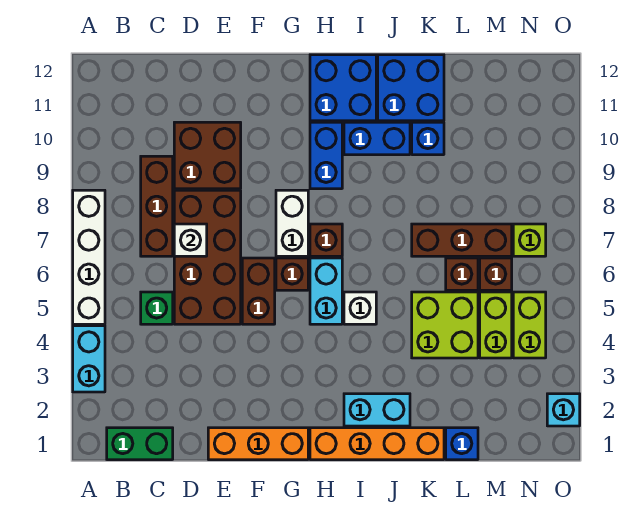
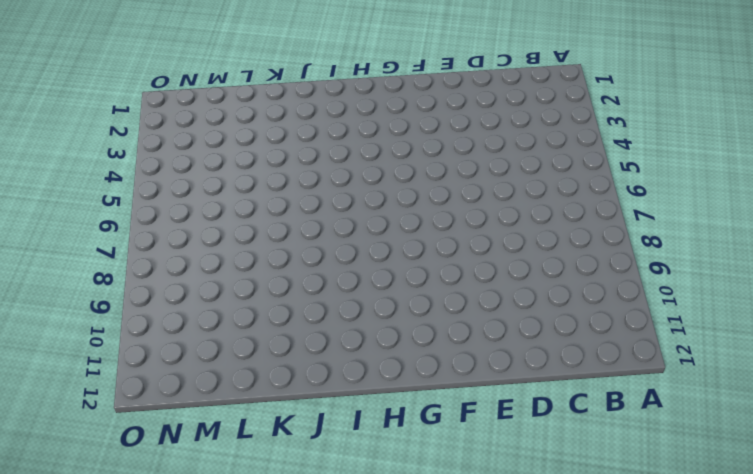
none -> cyan 1x2 brick [73,326,105,392]
none -> white 1x4 brick [73,190,105,324]
none -> green 1x2 brick [107,428,173,460]
none -> green 1x1 brick [141,292,173,324]

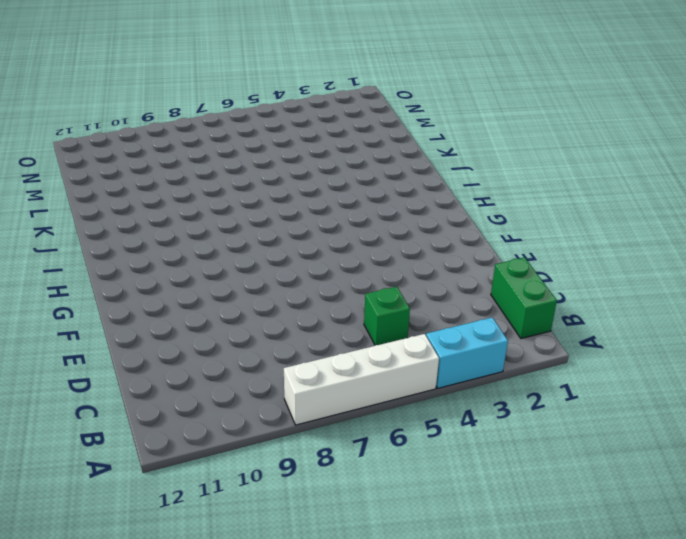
none -> brown 1x3 brick [141,156,173,256]
none -> brown 2x4 brick [174,190,241,324]
none -> brown 2x2 brick [174,122,241,189]
none -> orange 1x3 brick [208,428,308,460]

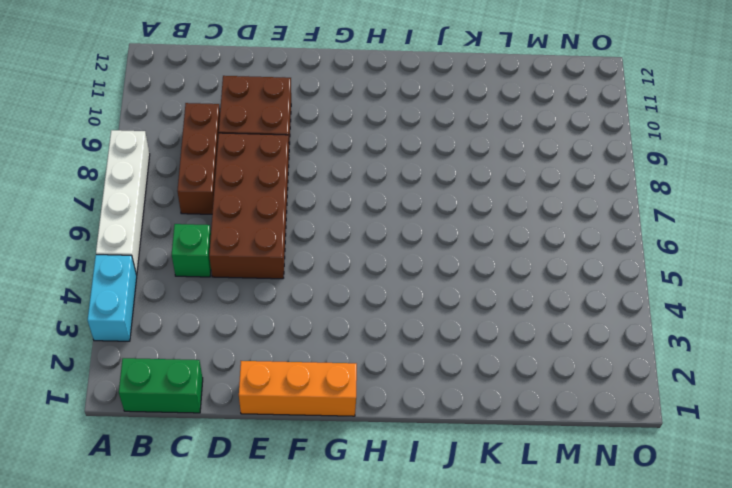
none -> brown 1x2 brick [242,258,275,324]
none -> brown 1x1 brick [276,258,308,290]
none -> white 1x2 brick [276,190,308,256]
none -> orange 1x4 brick [310,428,444,460]

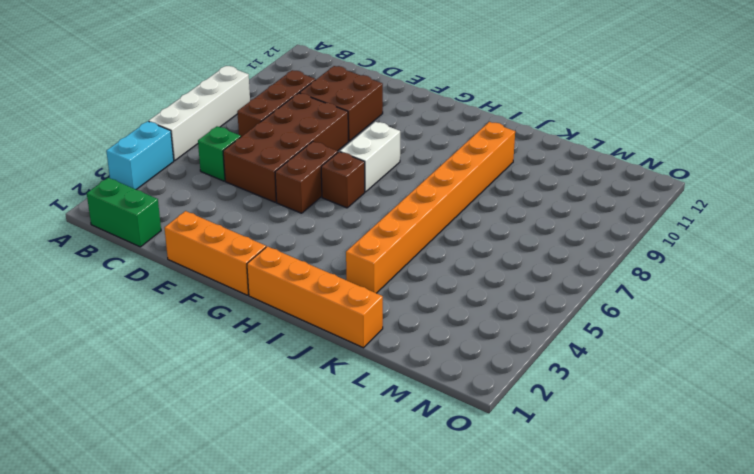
orange 1x8 brick [346,122,515,293] -> blue 1x2 brick [344,122,410,155]
none -> cyan 1x2 brick [310,258,342,324]
none -> brown 1x1 brick [310,224,342,256]
none -> blue 1x2 brick [310,122,342,189]
none -> blue 2x2 brick [310,55,376,121]

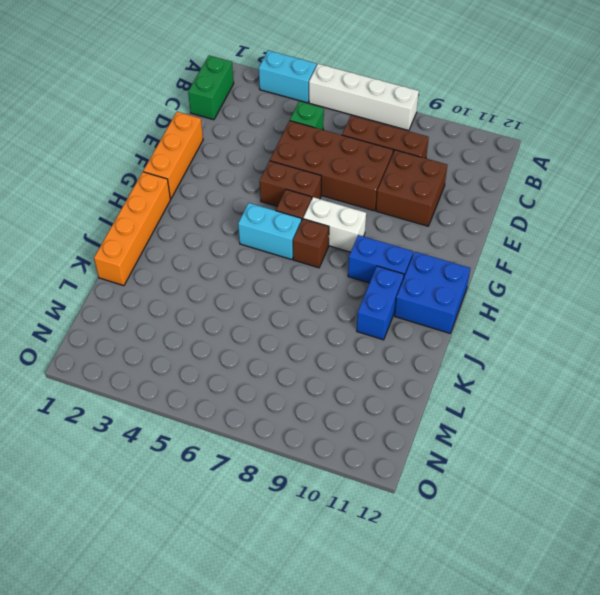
none -> cyan 1x2 brick [344,394,410,426]
none -> white 1x1 brick [344,292,376,324]
none -> blue 2x2 brick [378,55,444,121]
none -> lime 2x2 brick [412,292,478,358]

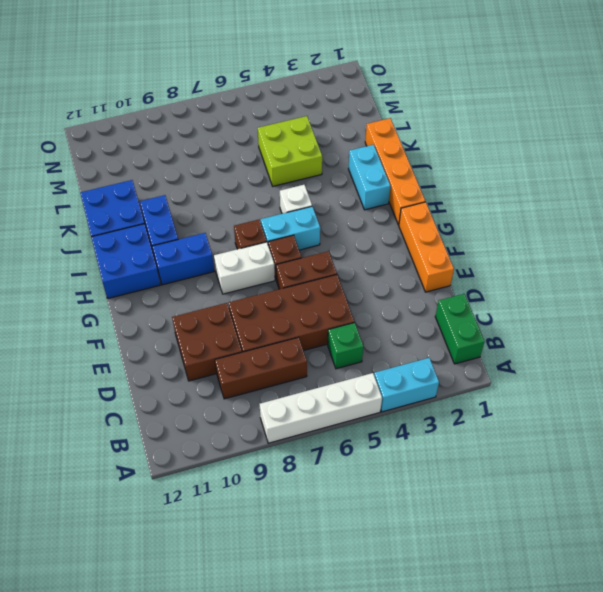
none -> brown 1x3 brick [412,224,512,256]
none -> blue 1x1 brick [412,122,444,155]
none -> blue 1x1 brick [446,428,478,460]
none -> brown 1x1 brick [446,258,478,290]

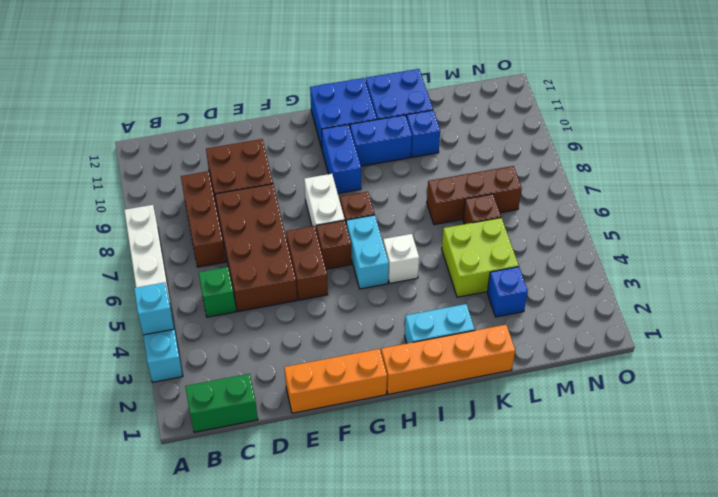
cyan 1x1 brick [134,282,174,335] -> cyan 1x1 brick moved to [547,394,580,426]
blue 1x1 brick [487,267,528,317] -> blue 1x1 brick moved to [446,428,478,460]
none -> lime 1x2 brick [480,292,512,358]
none -> brown 1x1 brick [480,258,512,290]
none -> lime 1x2 brick [513,292,546,358]
none -> lime 1x1 brick [513,224,546,256]

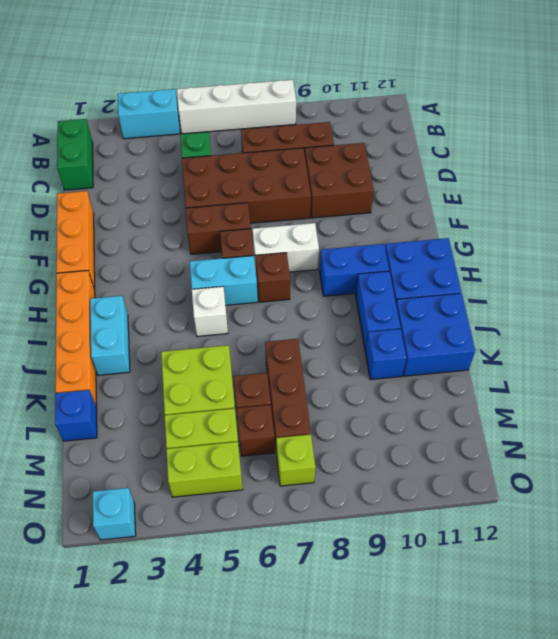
none -> white 1x1 brick [174,224,207,256]

